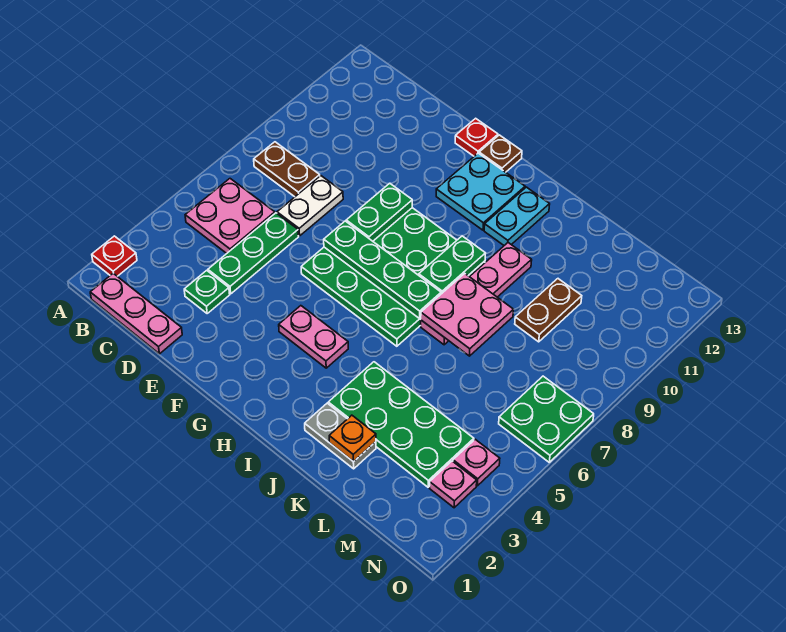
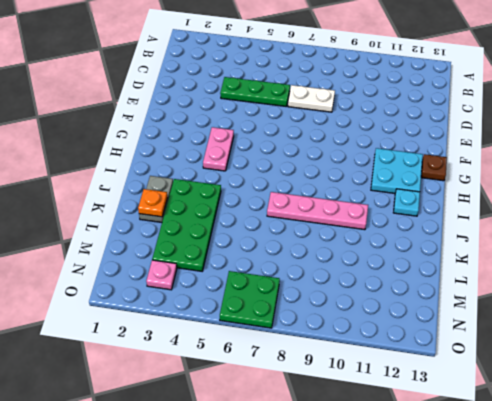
cyan 1x1 plate [393,189,420,216] -> cyan 1x2 plate [484,187,550,245]
none -> red 1x1 plate [92,236,137,276]
none -> pink 1x3 plate [90,273,182,354]
none -> pink 2x2 plate [185,179,275,254]

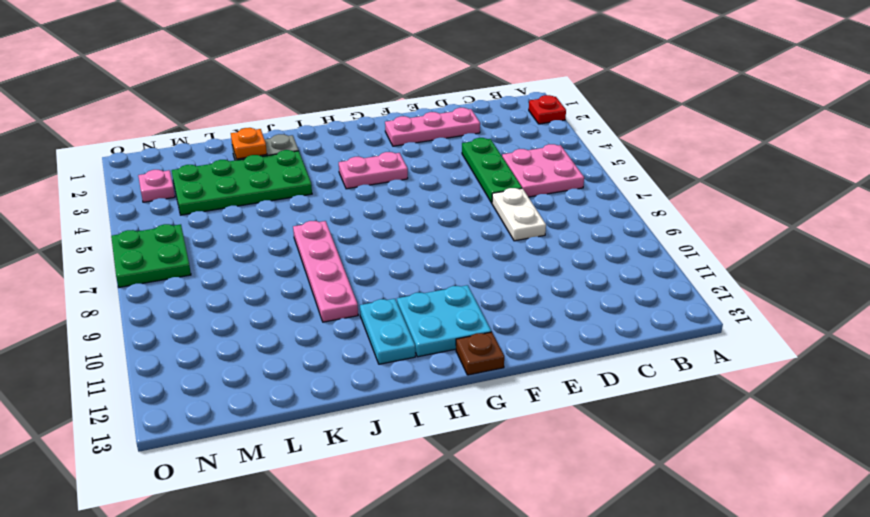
pink 1x3 plate [385,108,480,146] -> pink 1x3 plate moved to [90,273,182,354]
none -> brown 1x2 plate [254,142,320,197]
none -> green 1x1 plate [184,270,230,313]
none -> green 4x4 plate [301,208,485,346]

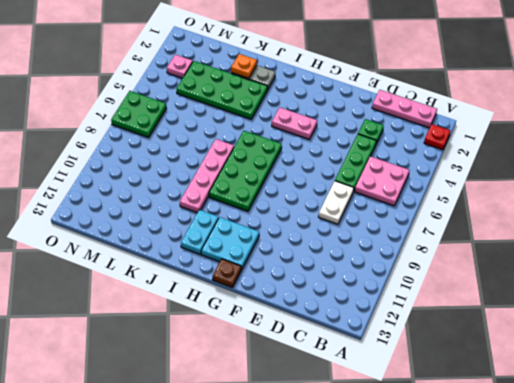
green 2x4 plate [209,131,282,211] -> green 4x4 plate [301,208,485,346]
none -> brown 1x2 plate [254,142,320,197]
none -> red 1x1 plate [455,118,498,156]
none -> brown 1x2 plate [515,279,582,342]

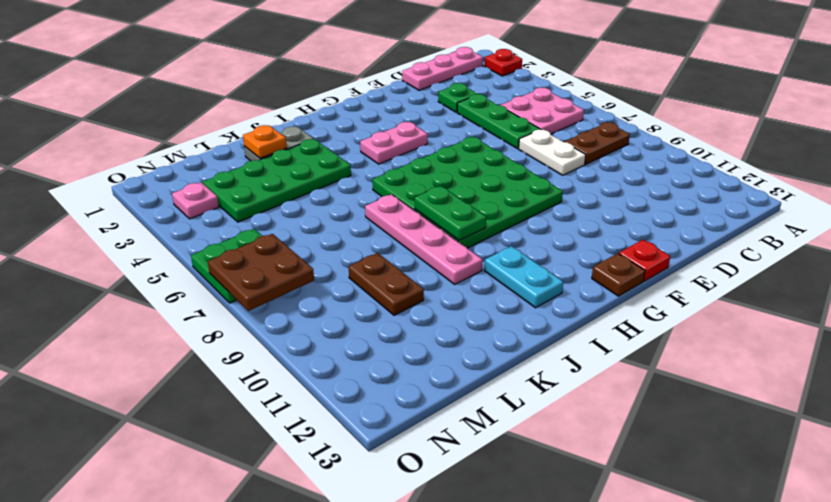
brown 2x2 plate [208,234,314,311] -> none
none -> cyan 2x2 plate [436,153,525,230]
none -> pink 1x1 plate [453,439,500,486]
none -> green 1x4 plate [324,221,441,319]

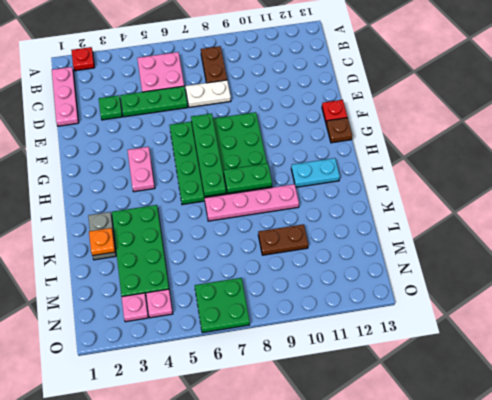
none -> cyan 2x2 plate [436,153,525,230]
none -> green 1x2 plate [346,183,412,241]
none -> pink 2x2 plate [421,273,513,356]

